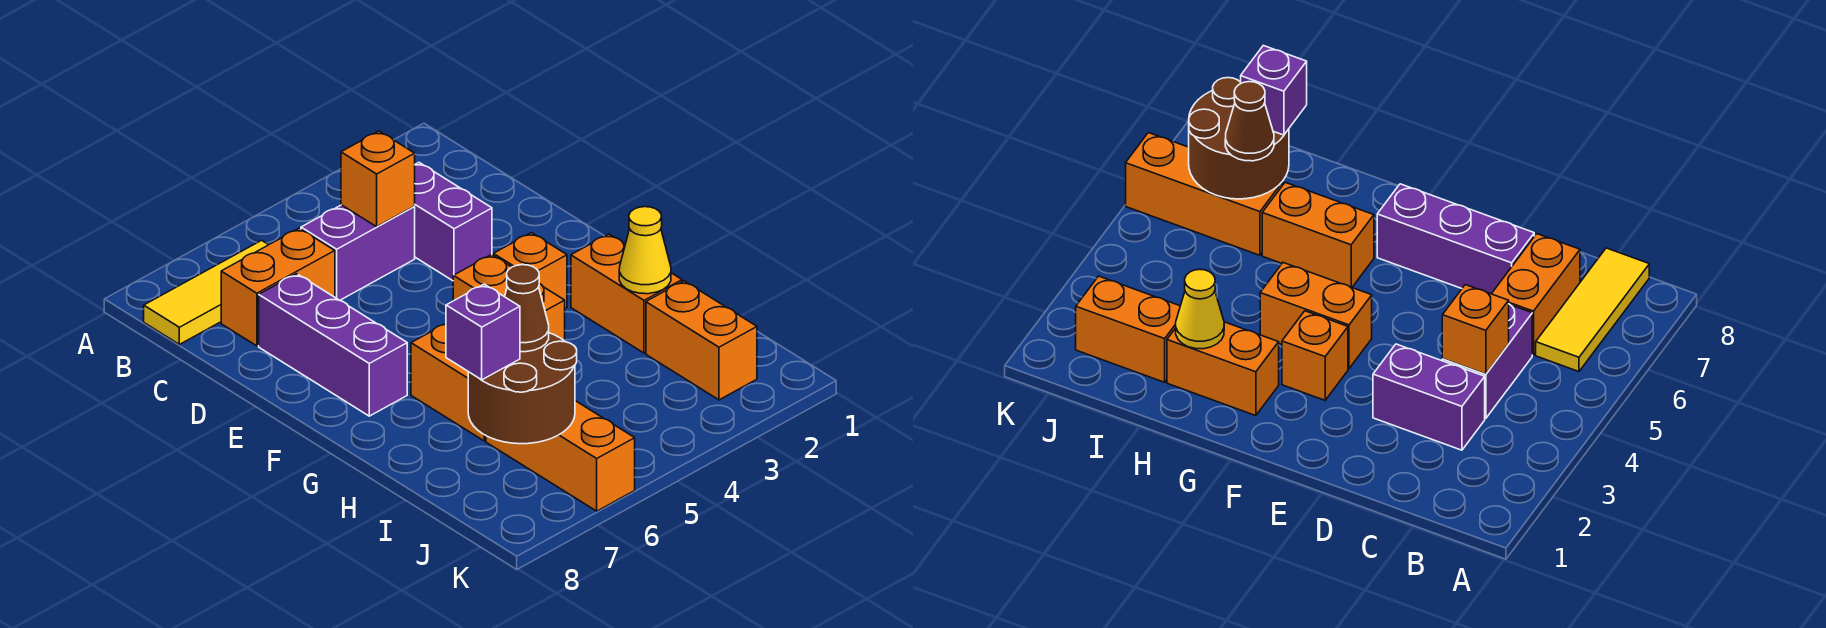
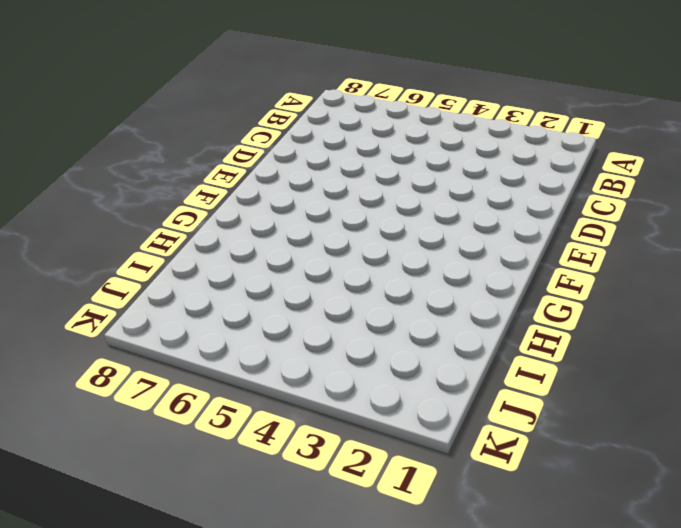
none -> yellow 1x3 tile [144,240,268,344]
none -> purple 1x2 brick [414,163,492,281]
none -> purple 1x2 brick [301,205,415,300]

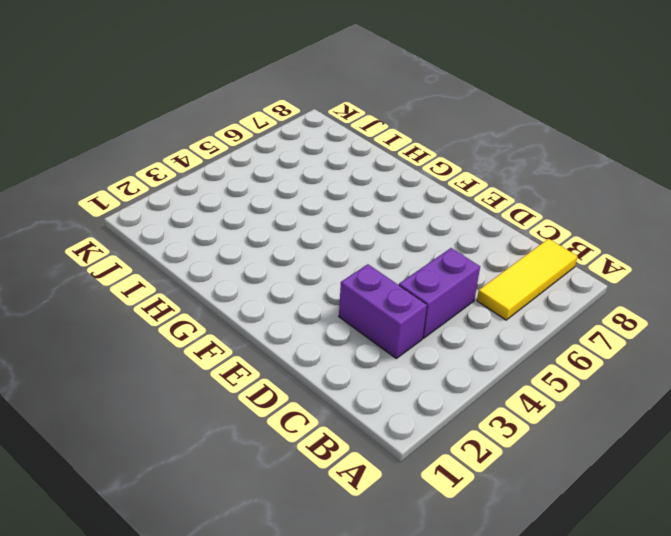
none -> orange 1x2 brick [221,228,335,346]
none -> purple 1x3 brick [259,274,407,416]
none -> orange 1x1 brick [493,233,567,308]

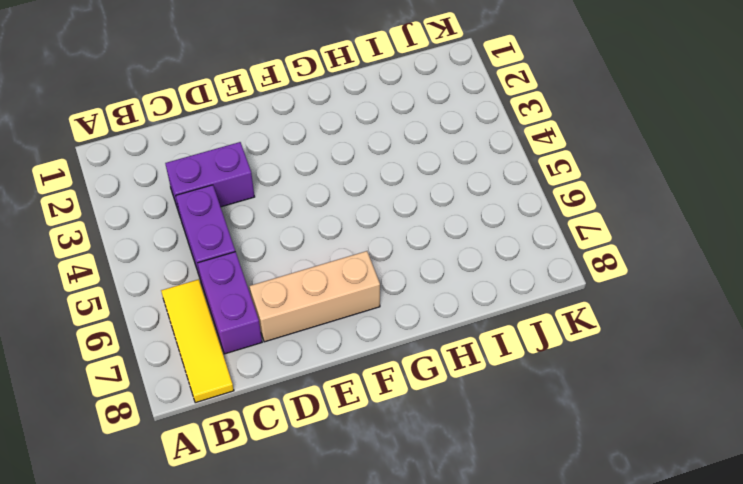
purple 1x2 brick [198,252,262,354] -> orange 1x2 brick [221,228,335,346]
tan 1x3 brick [250,251,380,342] -> purple 1x3 brick [259,274,407,416]
none -> orange 1x1 brick [493,233,567,308]
none -> orange 1x2 brick [453,255,565,341]
none -> orange 1x2 brick [571,234,682,353]

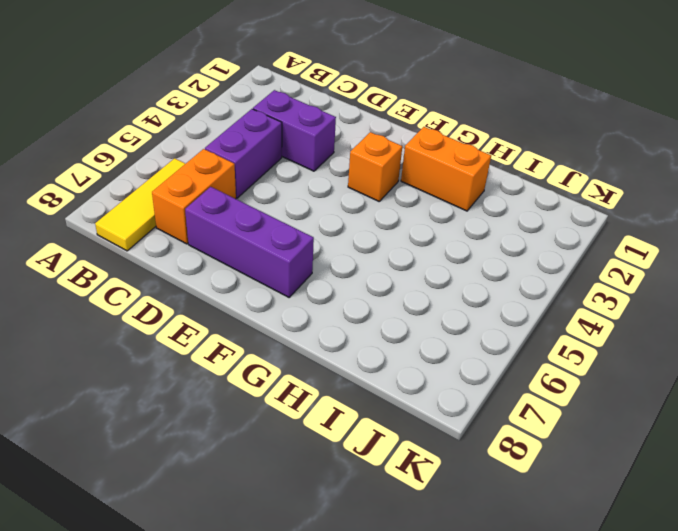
none -> orange 1x2 brick [453,255,565,341]
none -> orange 1x2 brick [411,324,486,441]
none -> orange 1x2 brick [646,281,757,400]

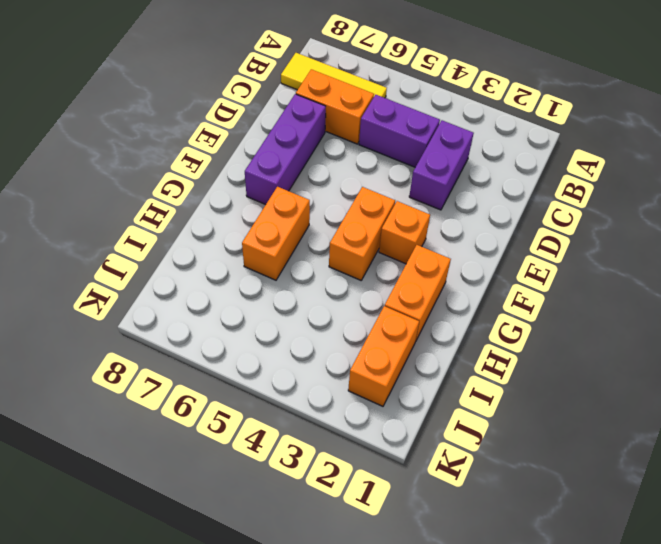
none -> orange 1x3 brick [486,401,635,511]
none -> orange 1x1 brick [341,131,415,227]
none -> yellow 1x1 cone [619,207,671,294]

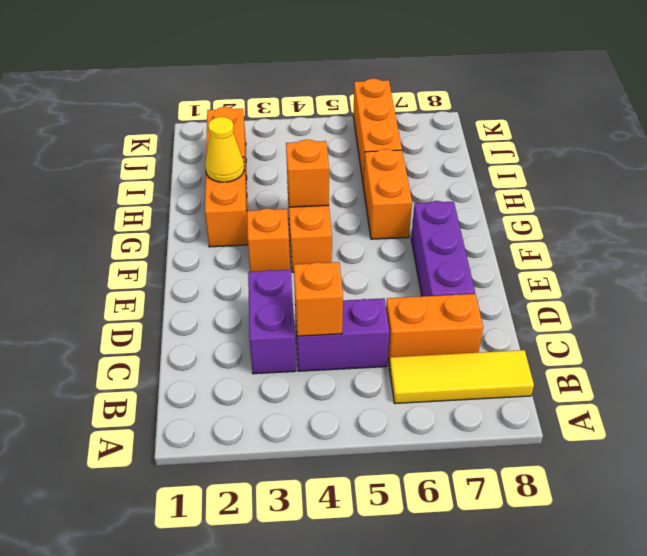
orange 1x1 brick [286,140,329,207] -> none
none -> brown 2x2 round brick [468,333,577,444]
none -> brown 1x1 cone [505,265,549,352]
none -> purple 1x1 brick [446,284,520,380]

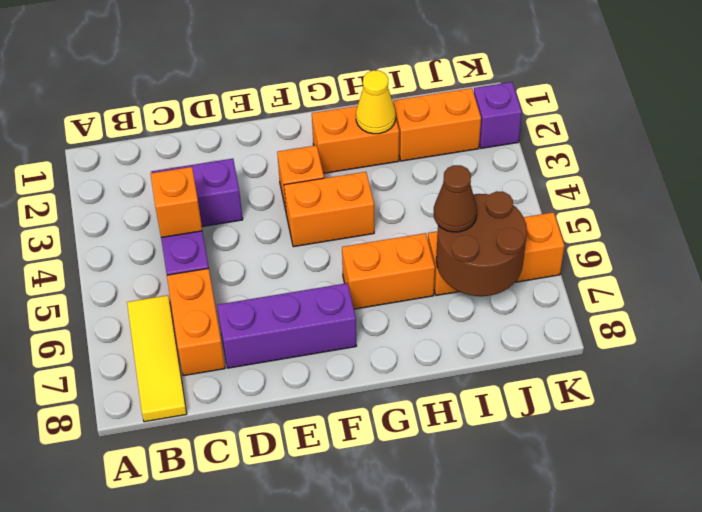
purple 1x1 brick [474,82,522,148] -> purple 1x1 brick moved to [446,284,520,380]

